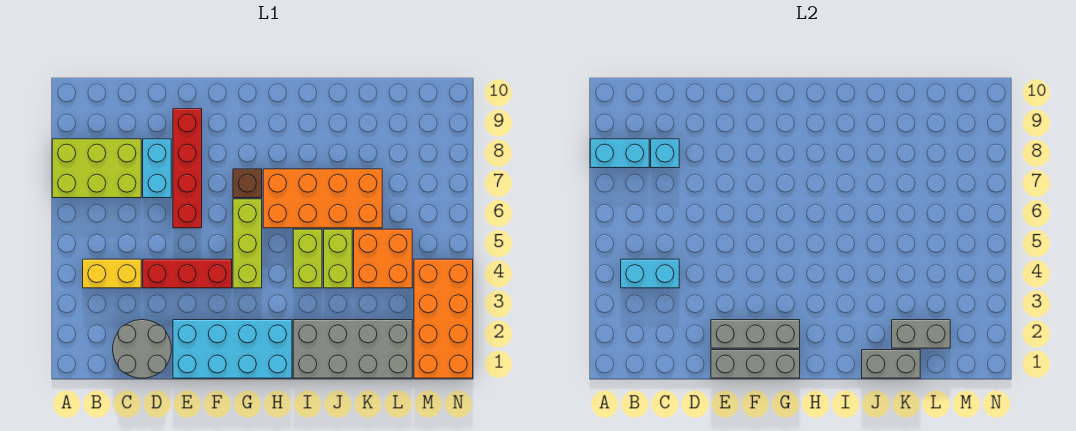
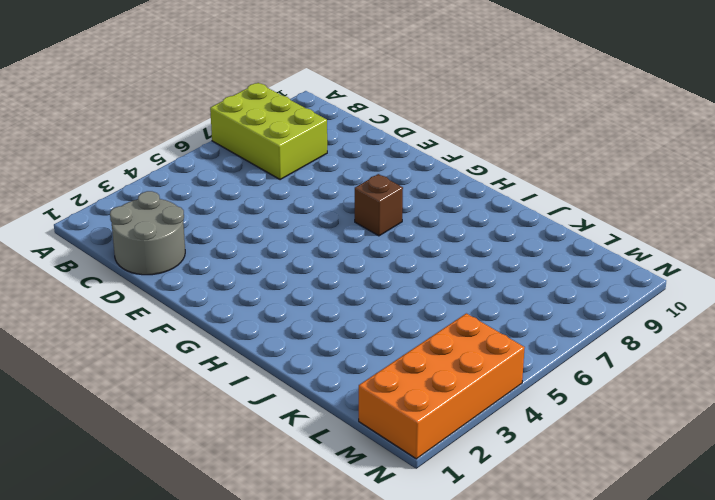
none -> yellow 1x2 brick [83,259,141,288]
none -> red 1x3 brick [143,259,232,288]
none -> cyan 1x2 brick [143,139,171,198]

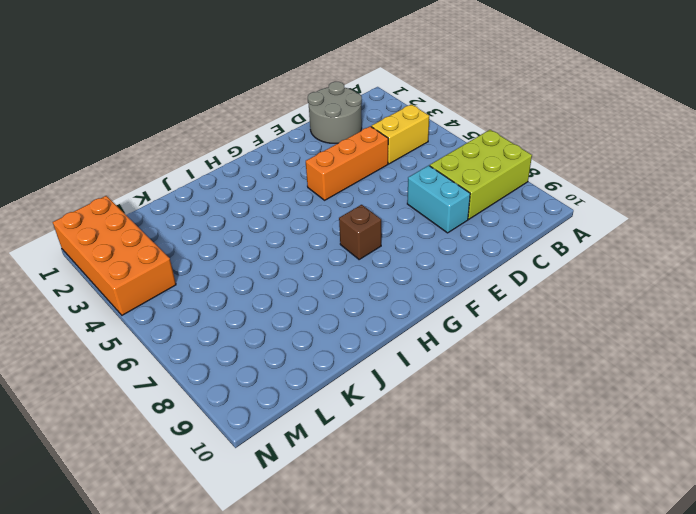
orange 1x3 brick [306,126,388,200] -> red 1x3 brick [143,259,232,288]
none -> cyan 2x4 brick [173,320,292,378]
none -> red 1x4 brick [173,109,202,228]
none -> lime 1x3 brick [233,199,262,288]

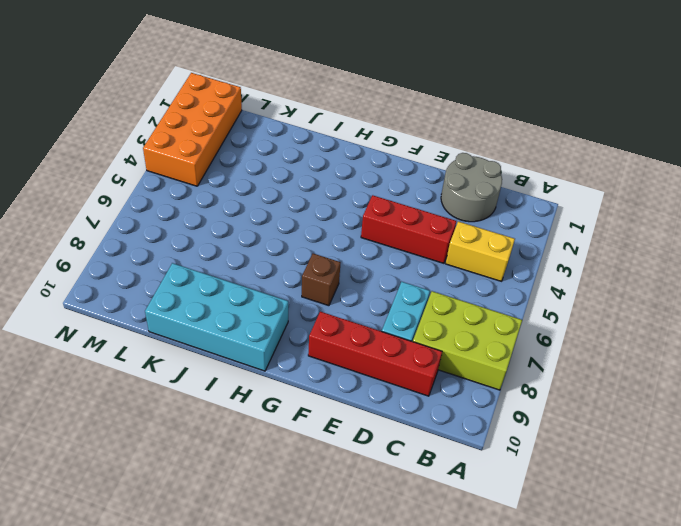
red 1x4 brick [308,312,442,396] -> red 1x4 brick turned to [173,109,202,228]
cyan 2x4 brick [145,263,288,371] -> cyan 2x4 brick moved to [173,320,292,378]
none -> lime 1x3 brick [233,199,262,288]
none -> orange 2x4 brick [263,169,382,228]
none -> grey 2x4 brick [293,320,412,378]

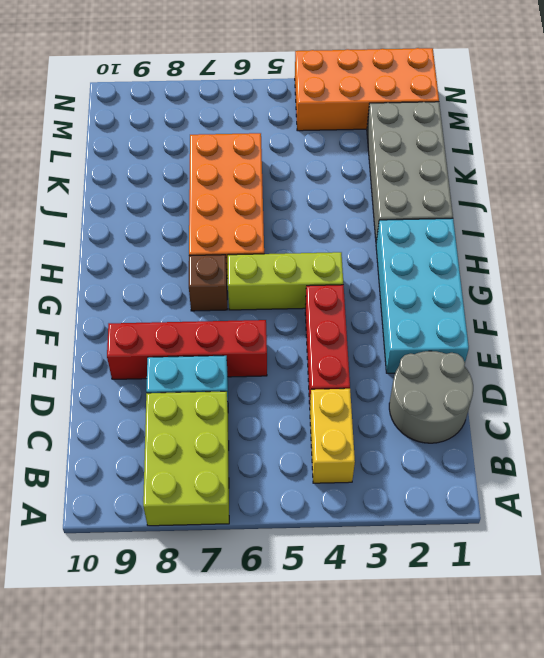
none -> lime 1x2 brick [293,229,322,288]
none -> lime 1x2 brick [324,229,352,288]
none -> orange 2x2 brick [354,229,412,288]

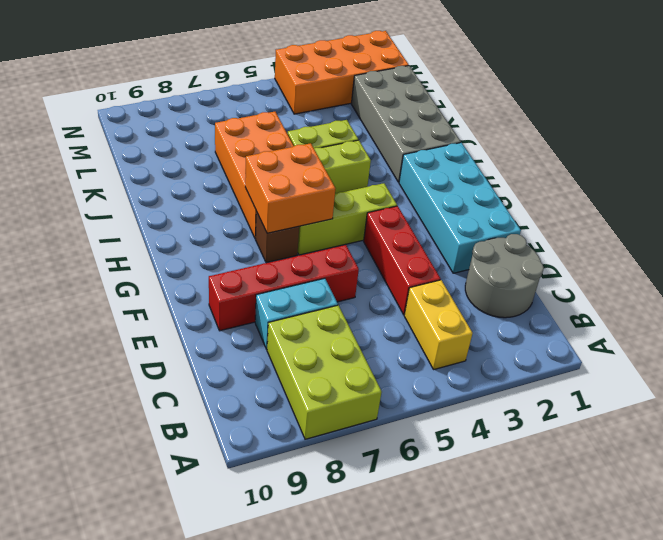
orange 2x2 brick [245,143,335,233] -> orange 2x2 brick moved to [354,229,412,288]
none -> cyan 1x2 brick [590,139,649,168]
none -> cyan 1x2 brick [621,259,679,288]
none -> cyan 1x1 brick [651,139,679,168]

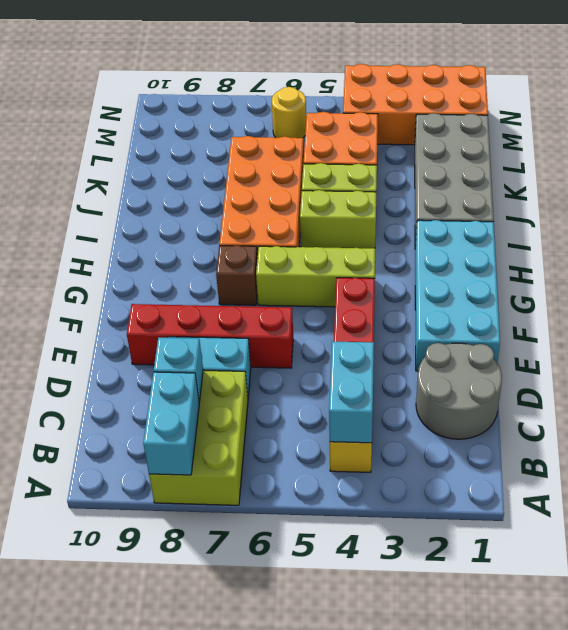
yellow 1x1 round brick [272,87,306,138] -> none
none -> grey 1x3 brick [711,350,800,378]
none -> grey 1x3 brick [711,320,800,348]
none -> grey 1x2 brick [862,350,920,378]

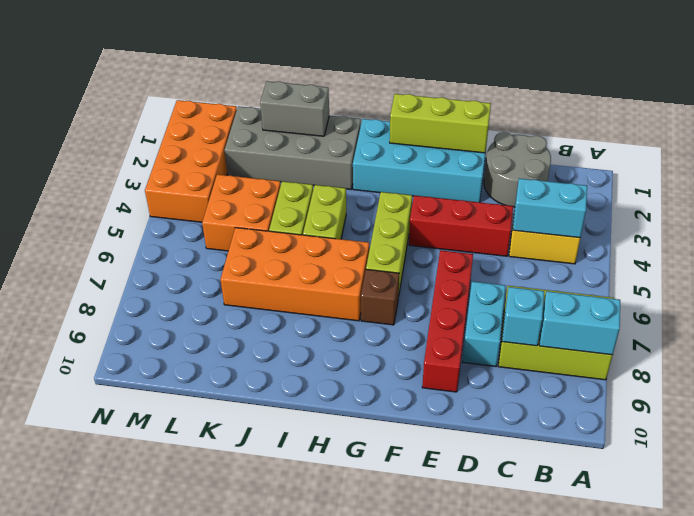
lime 1x3 brick [390,94,491,153] -> grey 1x3 brick [711,350,800,378]
none -> grey 1x3 brick [711,320,800,348]
none -> grey 1x2 brick [892,320,950,348]

